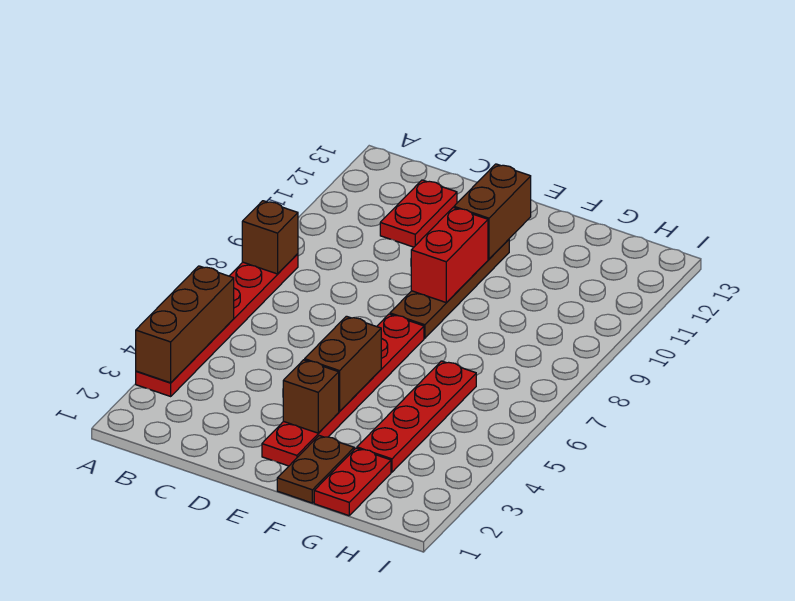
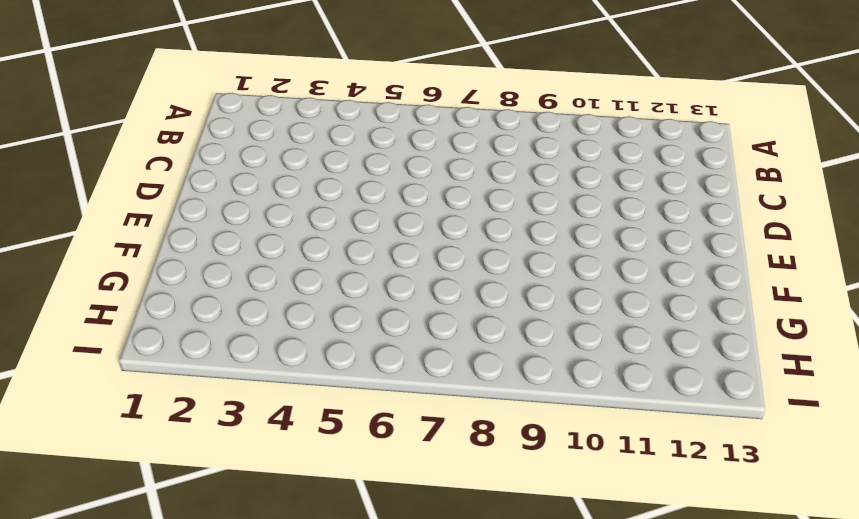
none -> red 1x6 plate [136,254,298,396]
none -> red 1x2 plate [380,180,457,247]
none -> red 1x6 plate [262,314,424,466]

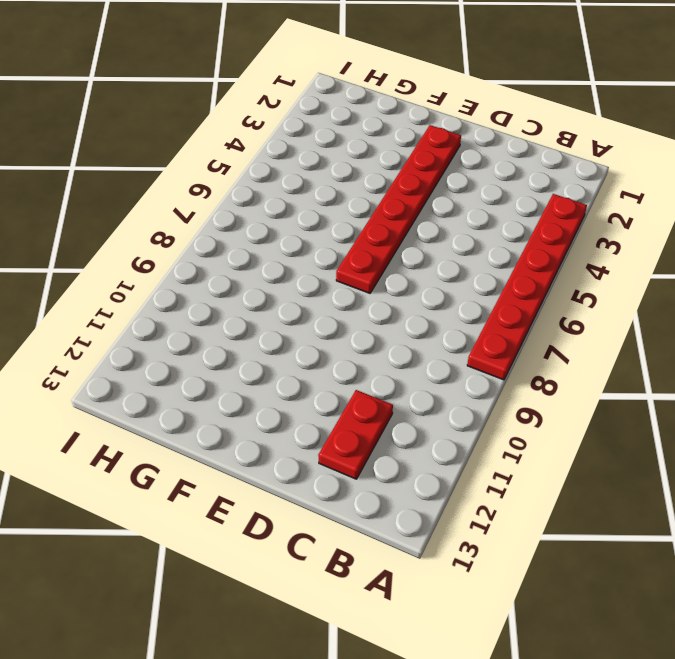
none -> brown 1x4 plate [390,239,509,338]
none -> brown 1x2 plate [277,436,354,503]
none -> red 1x2 plate [314,448,391,516]

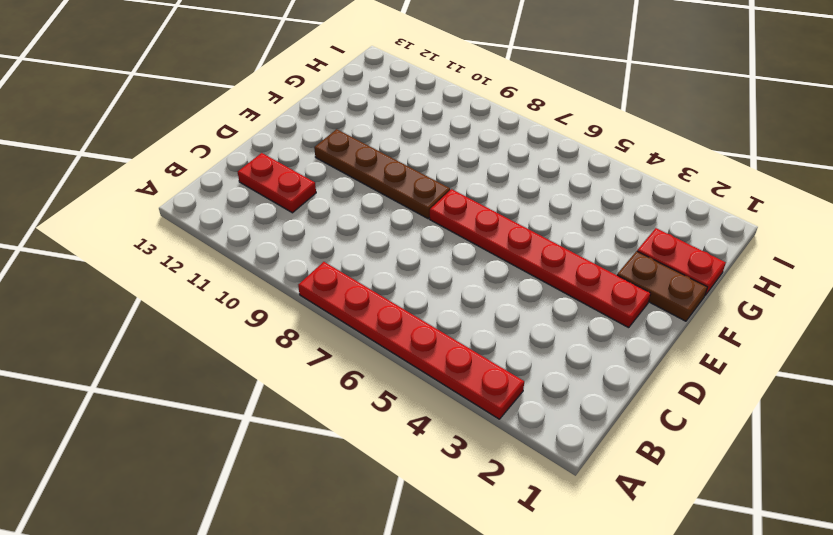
none -> red 1x4 plate [357,361,476,472]
none -> brown 1x3 brick [136,266,234,383]
none -> brown 1x1 brick [242,201,298,274]

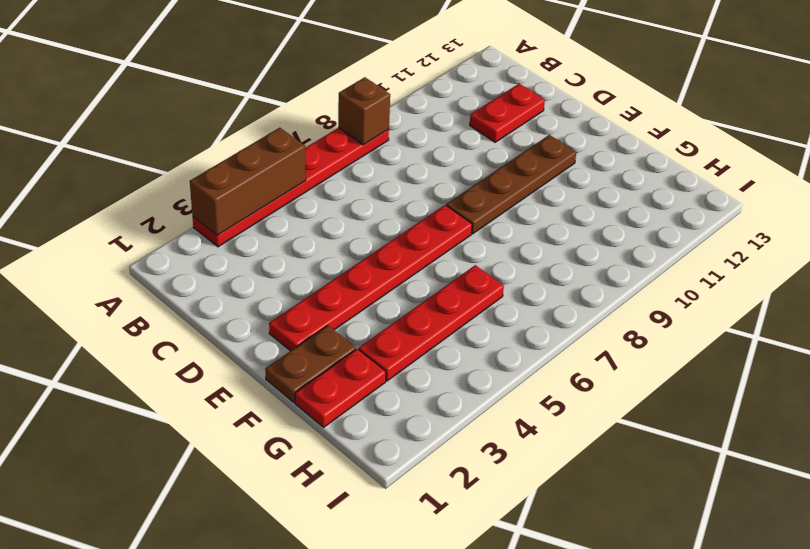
none -> brown 1x1 brick [283,360,339,433]
none -> brown 1x2 brick [305,316,381,411]
none -> red 1x2 brick [411,208,488,303]

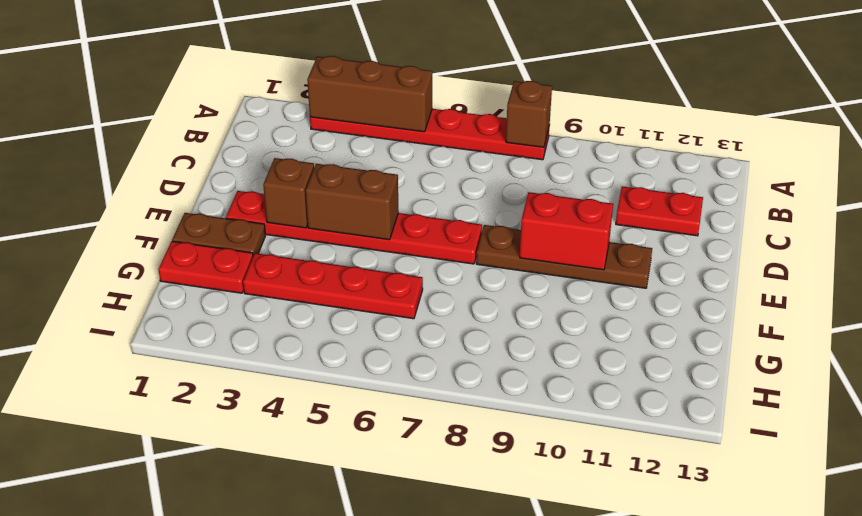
none -> brown 1x2 brick [454,164,531,259]

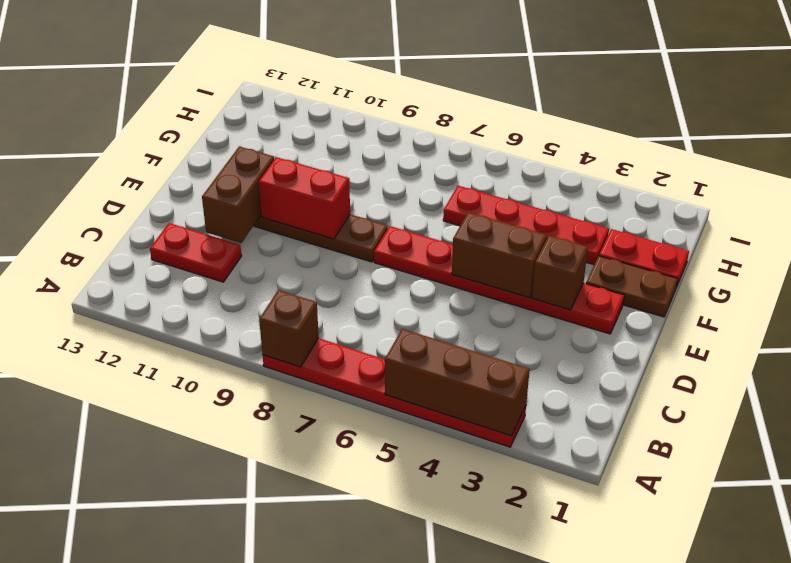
brown 1x2 brick [202,146,274,243] -> brown 1x2 brick turned to [454,164,531,259]

